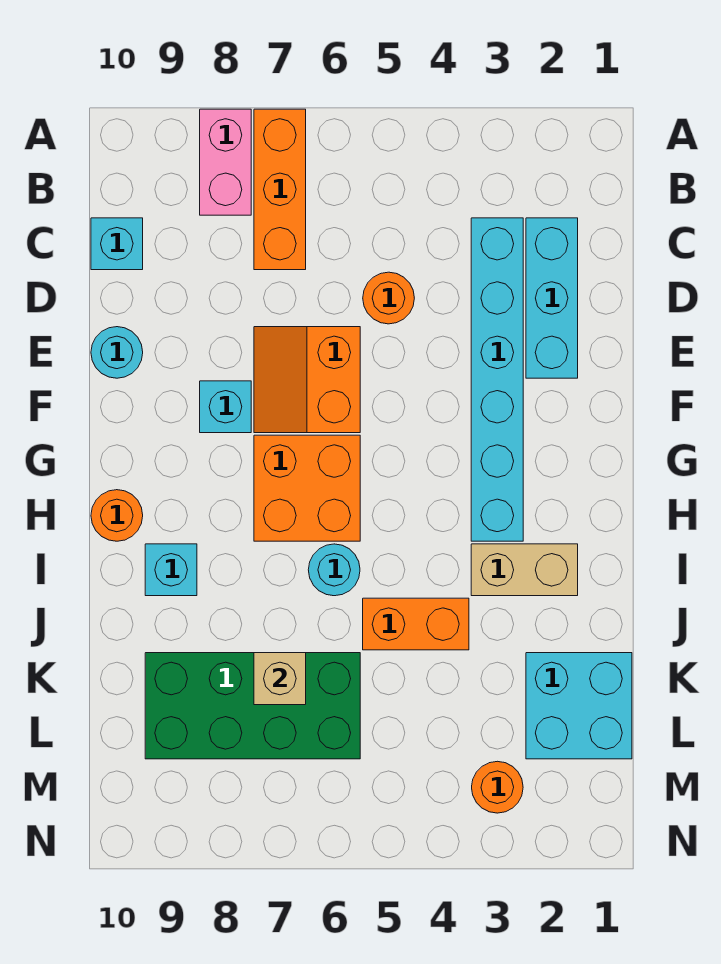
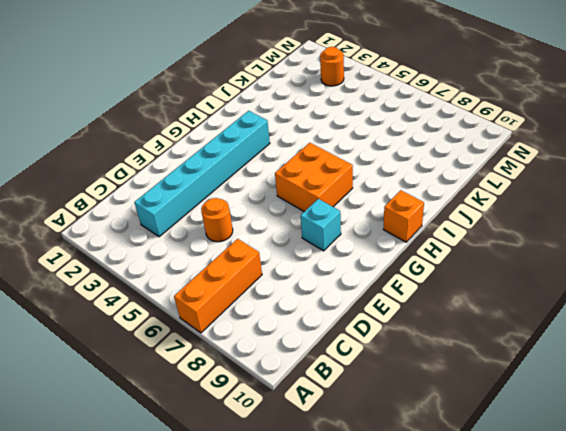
orange 1x1 brick [383,190,424,242] -> orange 1x1 round brick [91,490,143,541]
none -> pink 1x2 brick [200,109,251,215]
none -> cyan 1x3 brick [526,218,578,378]
none -> cyan 1x1 brick [91,218,143,270]

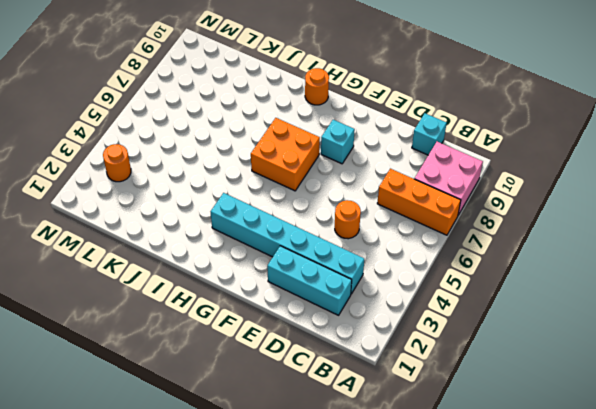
pink 2x2 brick [414,142,483,215] -> pink 1x2 brick [200,109,251,215]
none -> orange 2x2 slope [254,327,360,433]
none -> cyan 1x1 round brick [91,327,143,378]
none -> tan 1x2 brick [471,544,578,596]

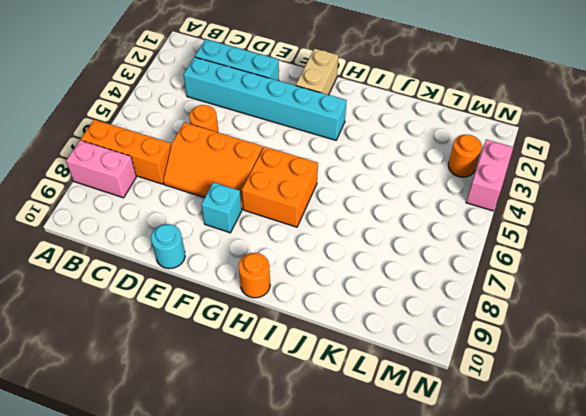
orange 2x3 slope [163,122,263,209] -> orange 2x2 slope [254,327,360,433]
tan 1x2 brick [296,49,338,95] -> tan 1x2 brick moved to [471,544,578,596]
pink 1x2 brick [466,140,513,211] -> none
none -> cyan 1x1 brick [91,218,143,270]
none -> cyan 1x1 round brick [308,544,360,596]
none -> cyan 1x1 brick [145,544,197,596]

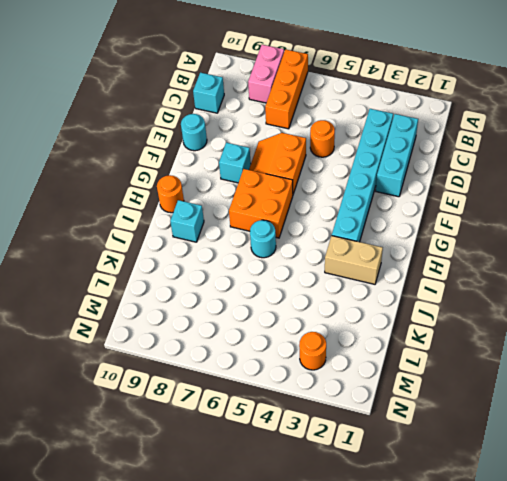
none -> orange 1x2 brick [363,598,469,650]
none -> cyan 2x2 brick [526,653,632,759]
none -> green 2x4 brick [145,653,360,759]

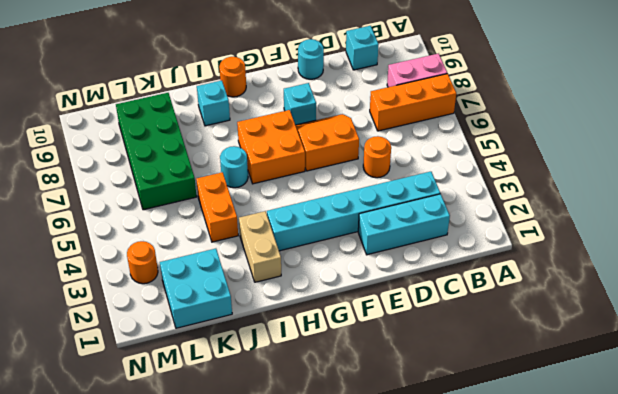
none -> tan 1x1 brick [254,653,306,705]

